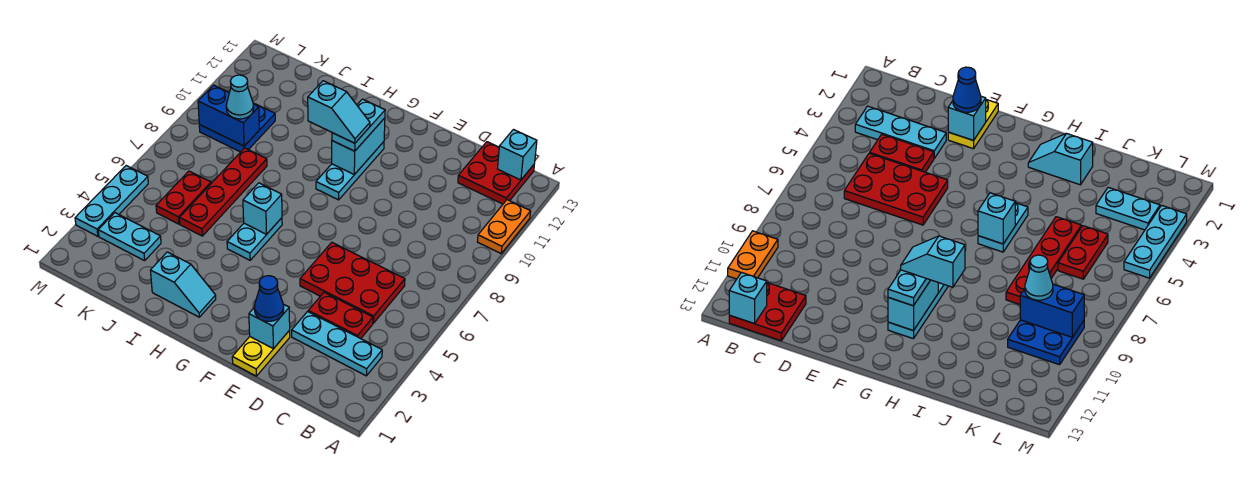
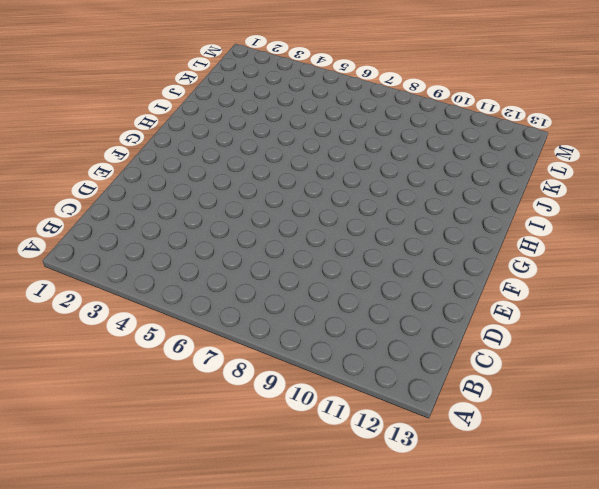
none -> orange 1x2 plate [477,200,531,253]
none -> cyan 1x3 plate [292,312,382,376]
none -> red 2x2 plate [458,142,534,204]

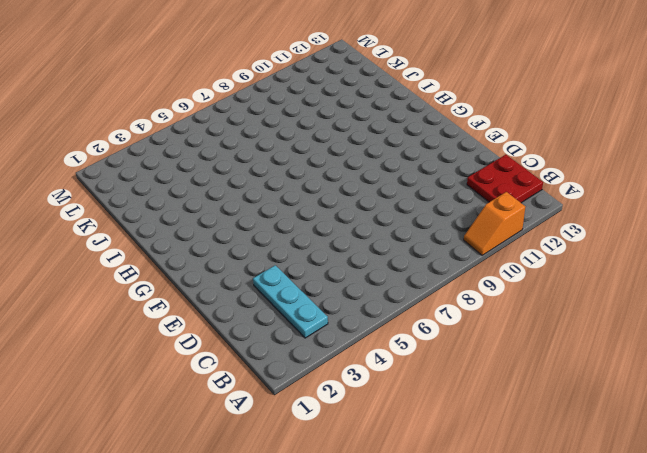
orange 1x2 slope [464,192,525,255] -> orange 1x2 plate [477,200,531,253]
none -> red 1x2 plate [308,292,373,339]
none -> red 2x3 plate [300,242,405,323]
none -> yellow 1x2 plate [232,331,290,376]

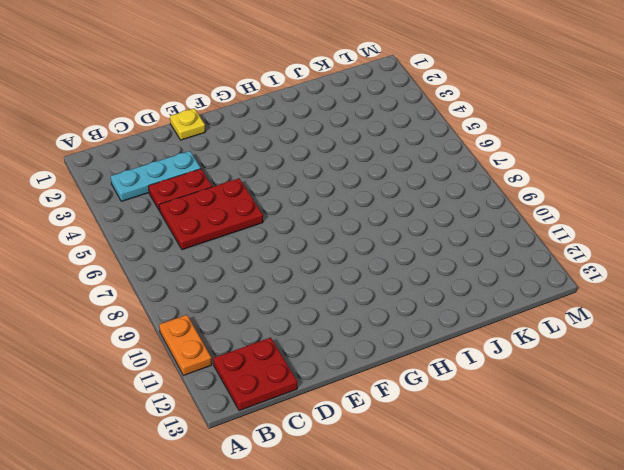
yellow 1x1 plate [170,108,205,140] -> yellow 1x2 plate [232,331,290,376]
none -> cyan 1x3 plate [316,142,384,200]
none -> cyan 1x2 slope [150,252,216,317]
none -> cyan 1x2 plate [227,218,282,260]

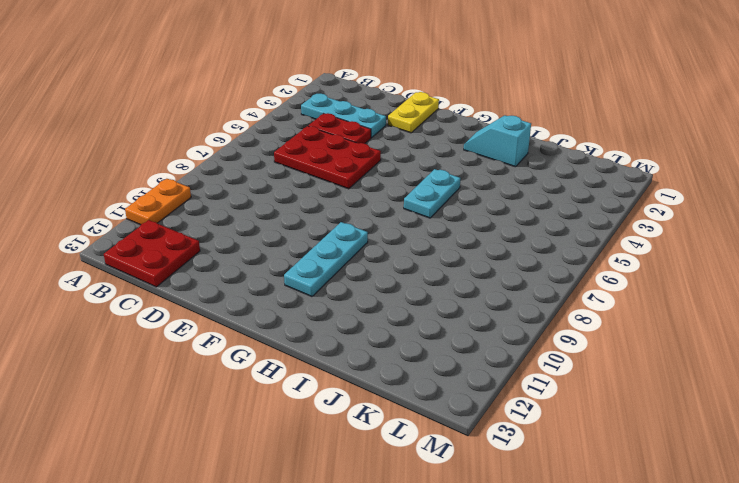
none -> red 1x4 plate [180,148,267,236]
none -> cyan 1x2 plate [98,213,161,261]
none -> red 1x2 plate [156,171,211,224]

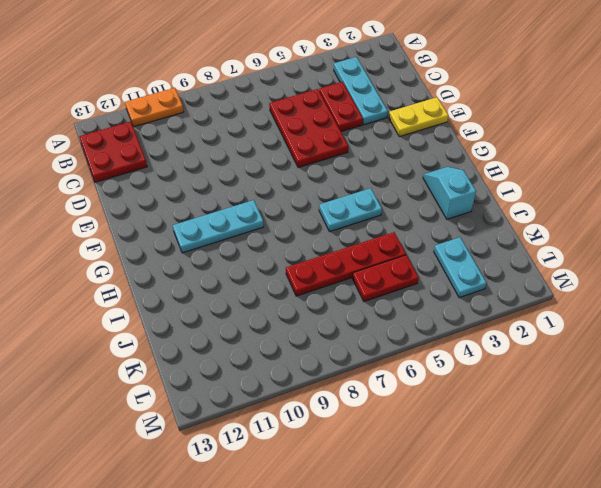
none -> blue 2x2 plate [199,103,275,152]
none -> cyan 1x3 plate [75,166,148,236]
none -> cyan 1x1 brick [498,130,537,180]

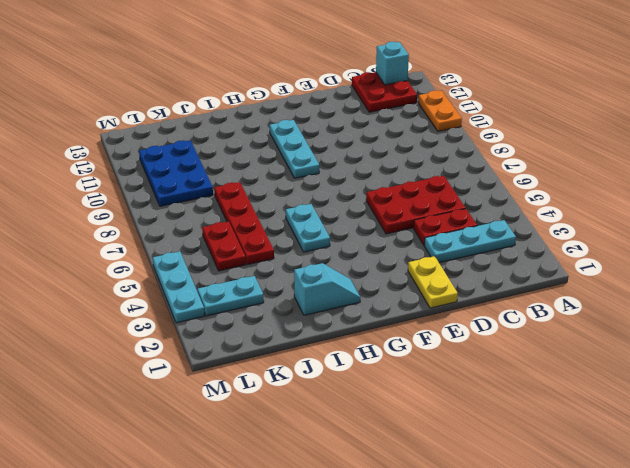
blue 2x3 plate [139,140,213,206] -> blue 2x2 plate [199,103,275,152]
none -> cyan 1x1 brick [249,304,290,349]
none -> cyan 1x2 brick [332,118,385,175]
none -> cyan 1x1 brick [243,183,282,235]

